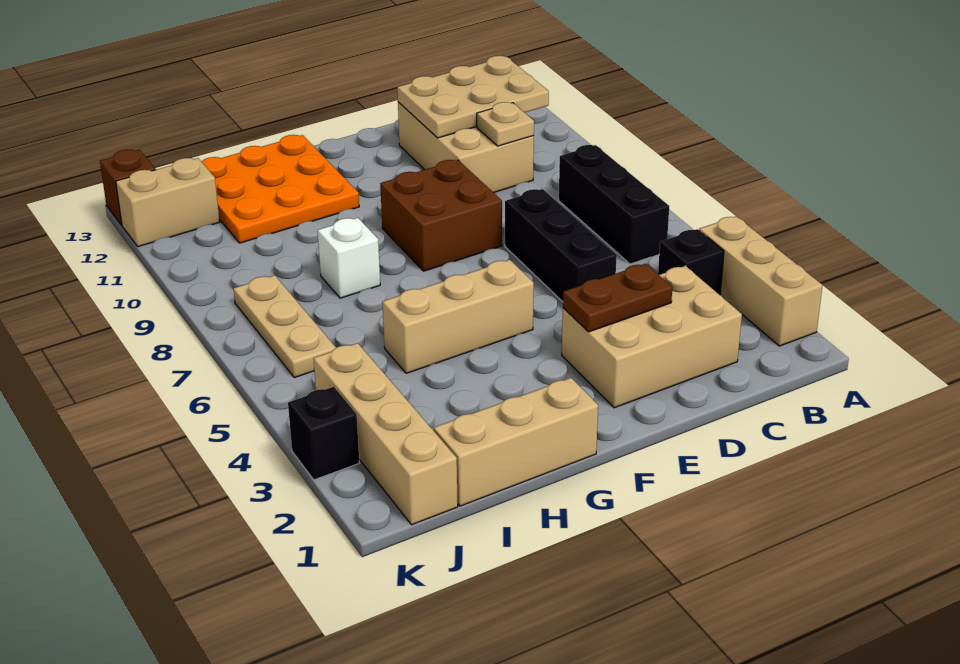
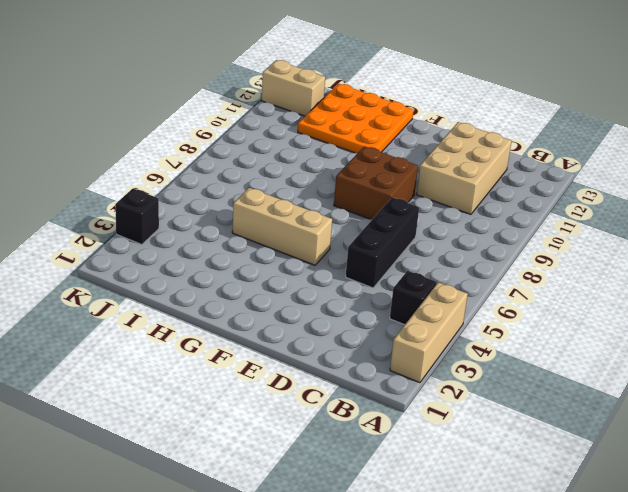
none -> black 1x3 brick [559,145,669,264]
none -> tan 2x3 brick [562,266,742,408]
none -> tan 1x3 brick [434,378,598,506]

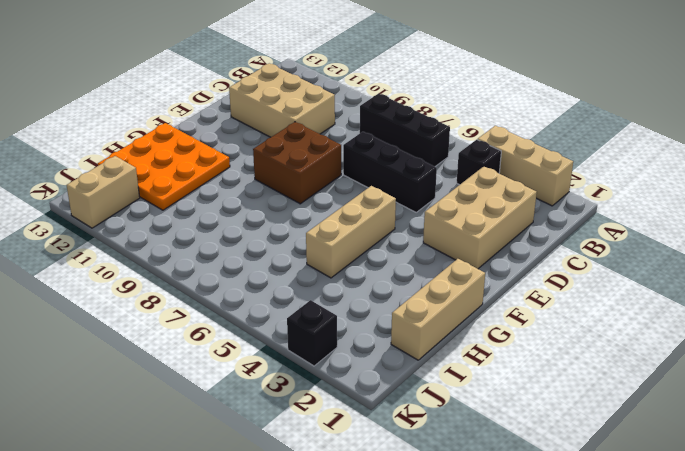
none -> white 1x1 brick [318,218,380,298]
none -> tan 1x4 brick [313,343,458,525]
none -> tan 1x3 plate [234,275,336,378]

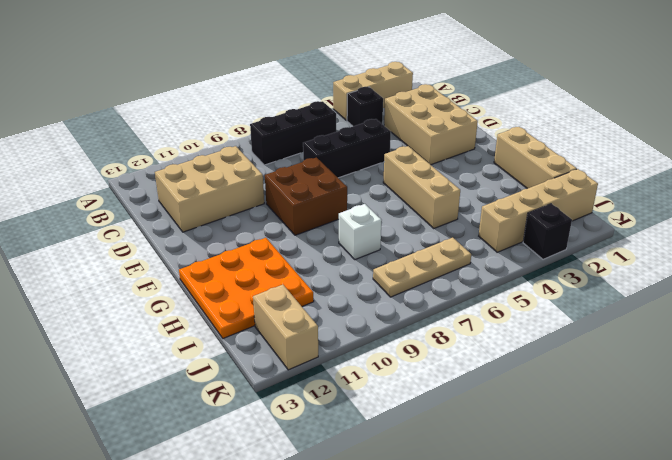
none -> brown 1x1 brick [100,150,156,225]
none -> tan 2x3 plate [397,56,549,138]
none -> tan 1x1 plate [477,102,534,146]

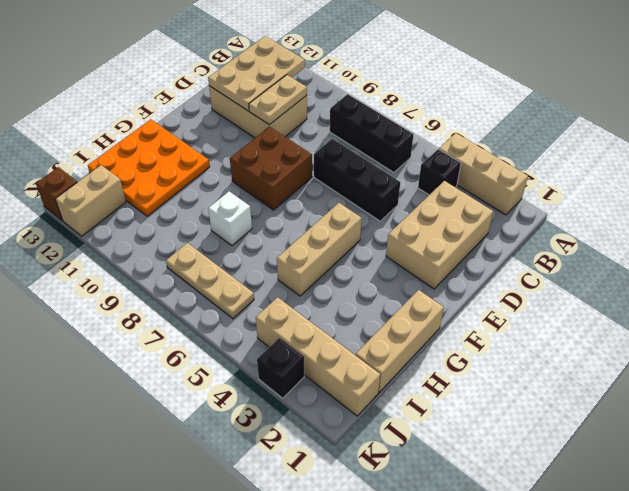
tan 1x2 plate [249,75,307,125] -> tan 1x1 plate [477,102,534,146]
none -> brown 1x2 plate [563,264,672,332]

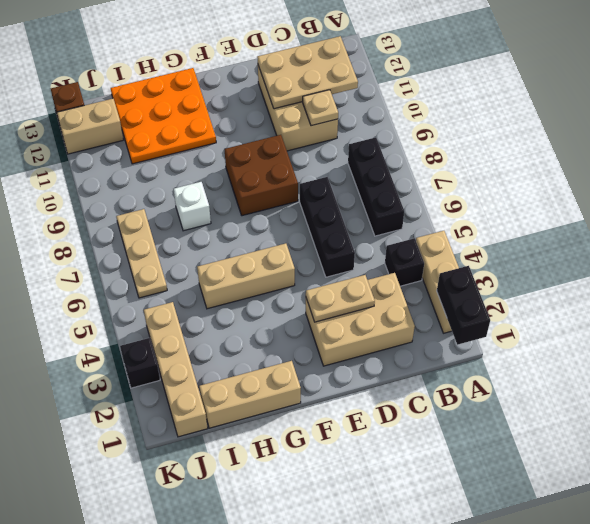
black 1x2 brick [437,266,490,345] -> none
tan 1x2 plate [306,275,375,322] -> brown 1x2 plate [563,264,672,332]

